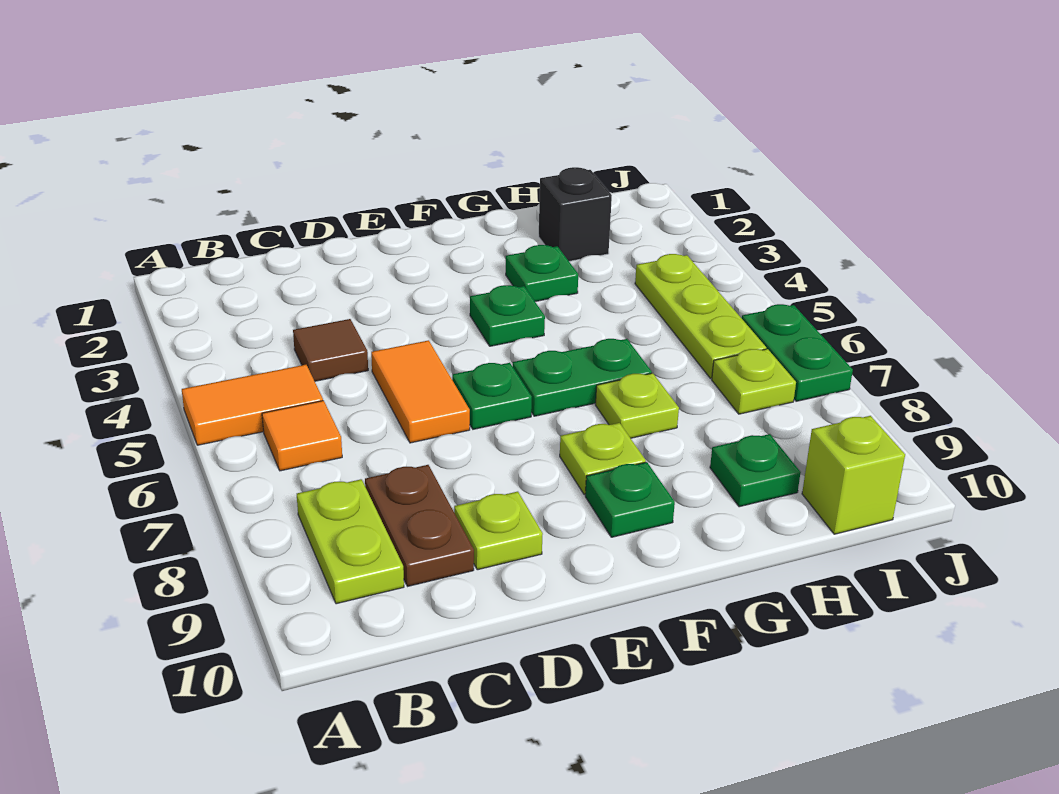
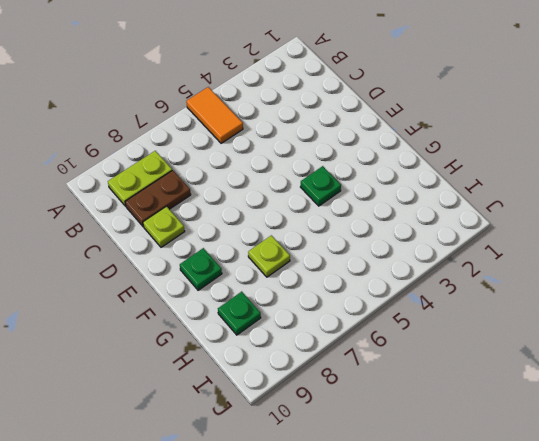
none -> orange 1x1 tile [262,401,342,471]
none -> brown 1x1 tile [293,319,368,381]
none -> orange 1x2 tile [371,340,470,443]

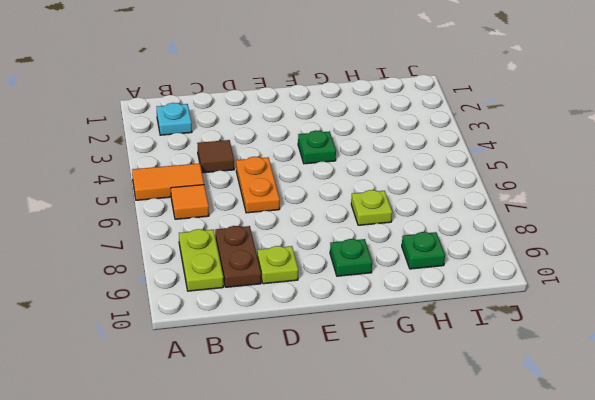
cyan 1x1 plate [157,103,192,135] -> none
orange 1x2 plate [236,157,280,213] -> orange 1x2 tile [371,340,470,443]
none -> green 1x1 plate [452,363,532,429]
none -> green 1x2 plate [513,339,652,416]
none -> lime 1x1 plate [560,423,646,495]

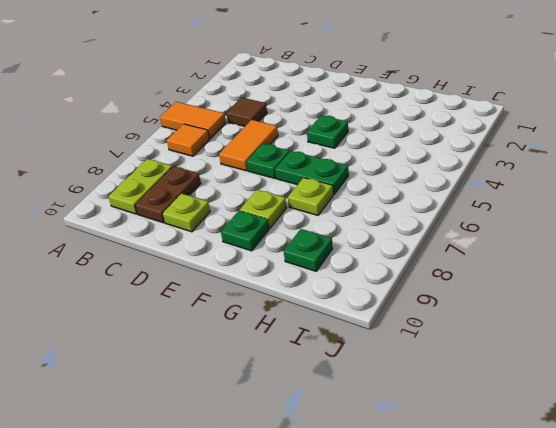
none -> green 1x1 plate [506,245,578,301]
none -> black 1x1 brick [539,167,612,261]
none -> lime 1x3 plate [635,254,766,379]

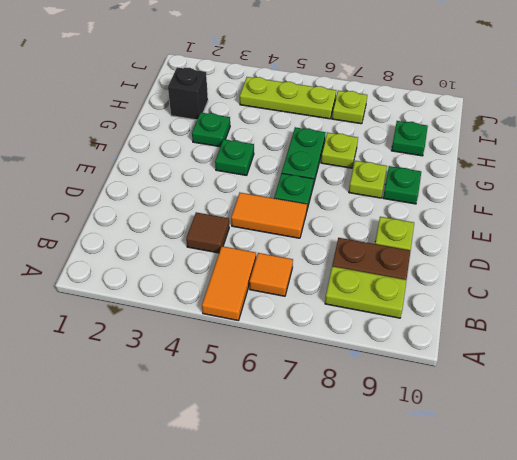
none -> lime 1x1 brick [802,416,905,534]
none -> green 1x2 plate [742,304,853,401]

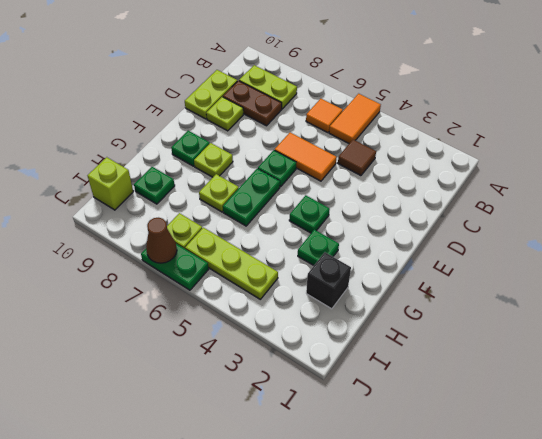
lime 1x2 plate [185,70,237,119] -> none
brown 1x1 cone [146,218,177,263] -> none

